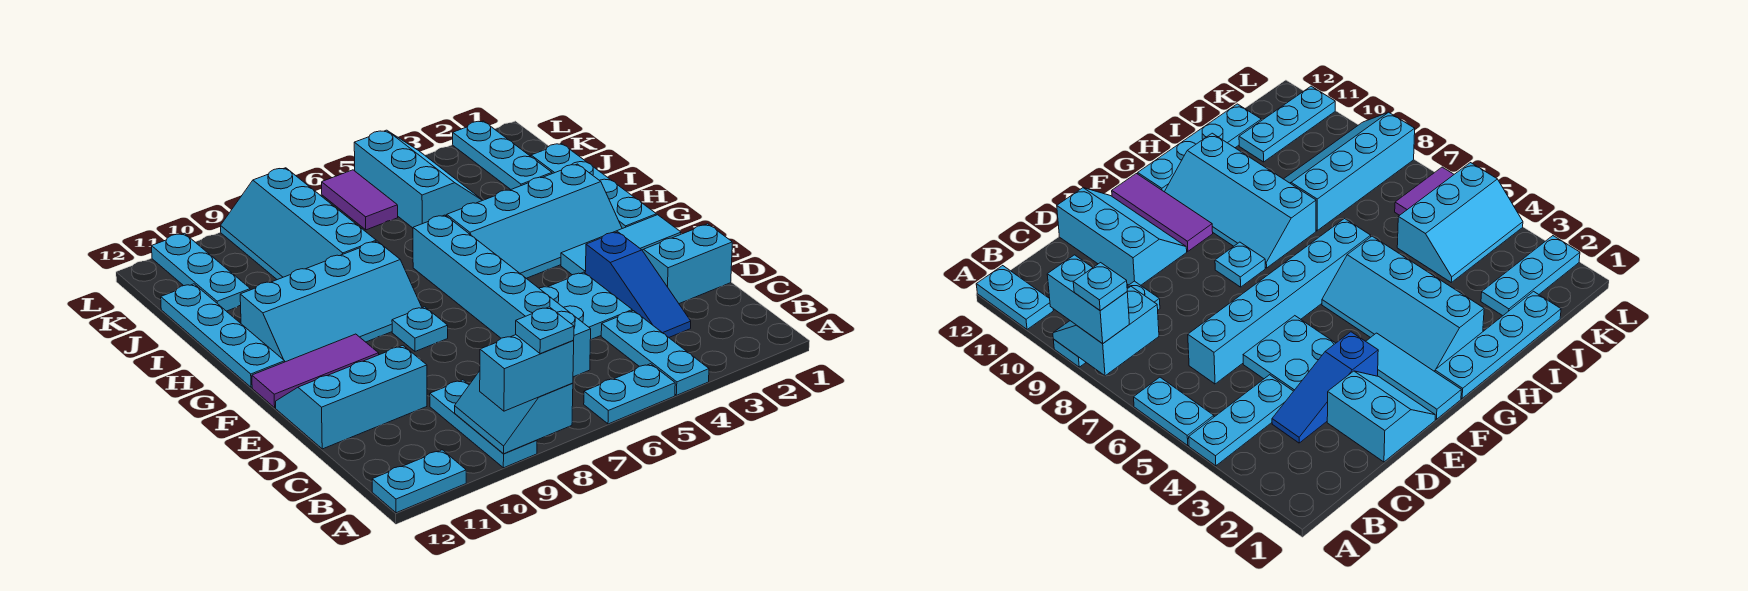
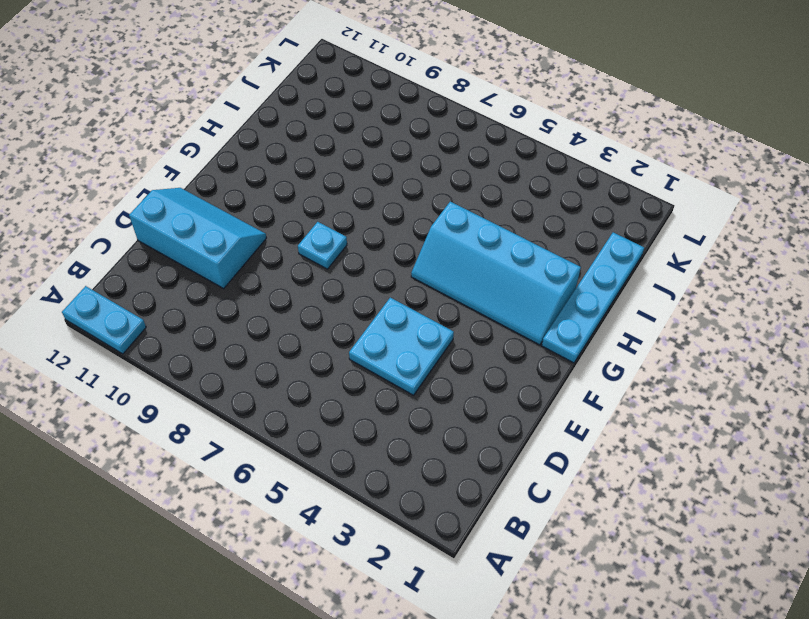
none -> cyan 1x3 plate [601,311,709,395]
none -> cyan 1x2 plate [584,364,675,424]
none -> cyan 1x3 plate [430,380,537,468]

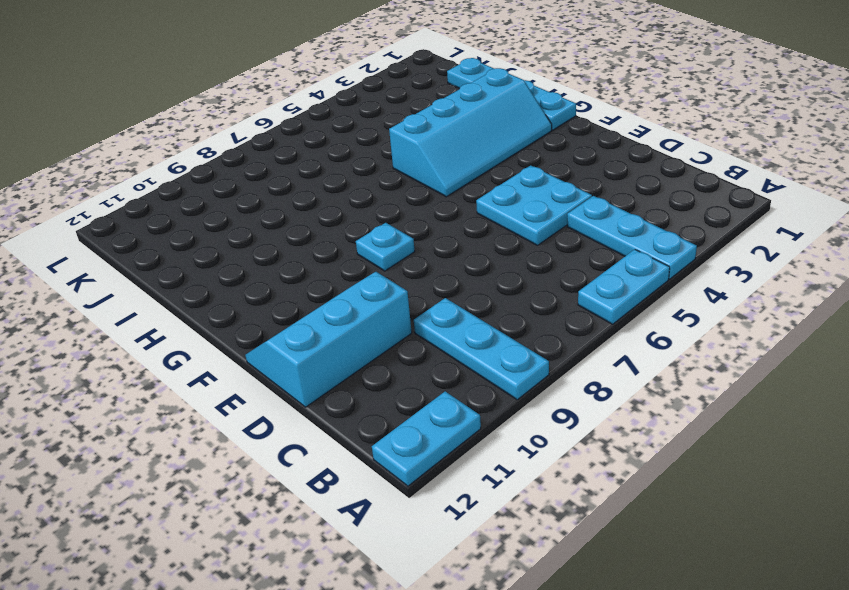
none -> blue 1x3 slope [585,232,691,337]
none -> cyan 1x6 brick [413,215,591,377]
none -> cyan 2x2 slope [642,224,732,304]

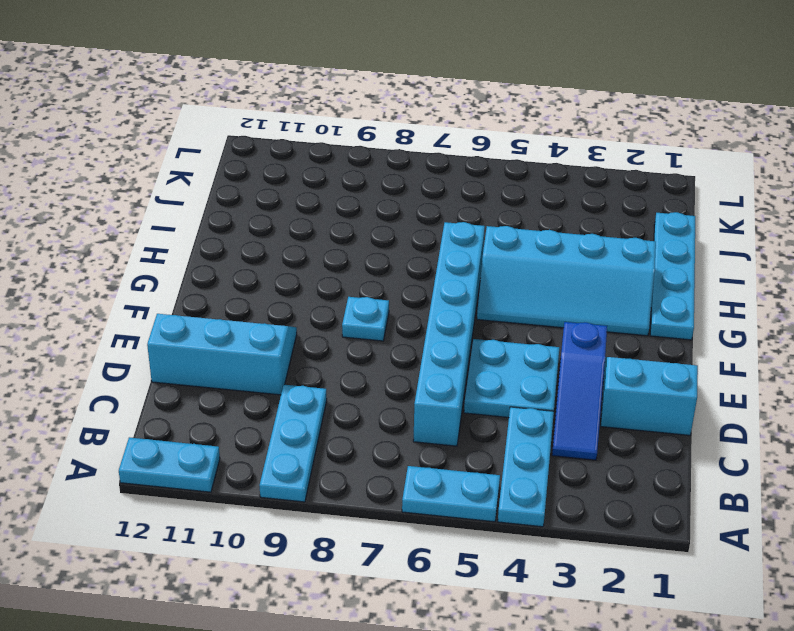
none -> cyan 1x3 tile [561,215,681,275]
none -> purple 1x3 tile [252,334,379,408]
none -> cyan 2x4 slope [240,241,422,362]

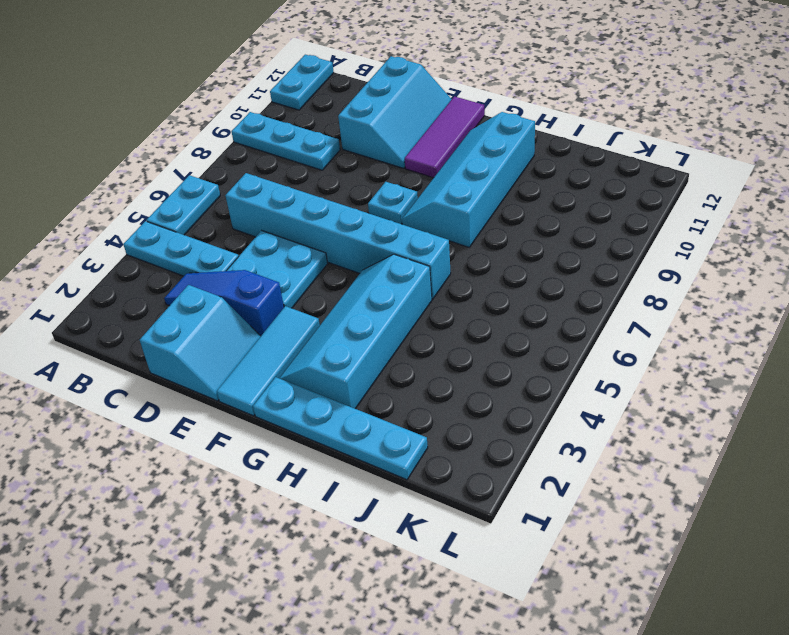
none -> cyan 1x4 plate [161,284,285,387]
none -> cyan 2x4 slope [221,168,376,280]
none -> cyan 1x3 plate [453,121,552,190]

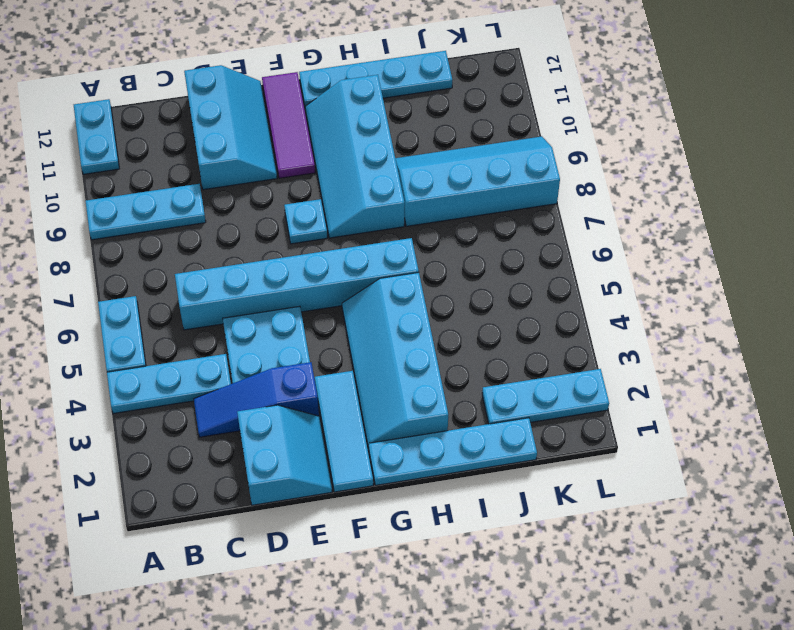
none -> cyan 2x3 slope [354,130,482,228]
none -> cyan 1x3 plate [152,233,250,311]
none -> purple 1x2 tile [322,170,398,230]

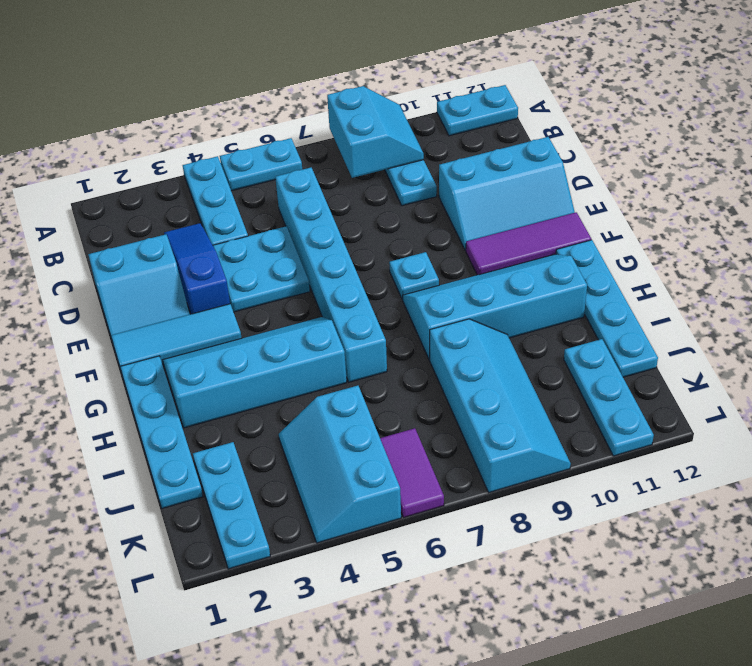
none -> cyan 1x2 brick [480,335,574,411]
none -> cyan 1x1 plate [516,307,574,354]

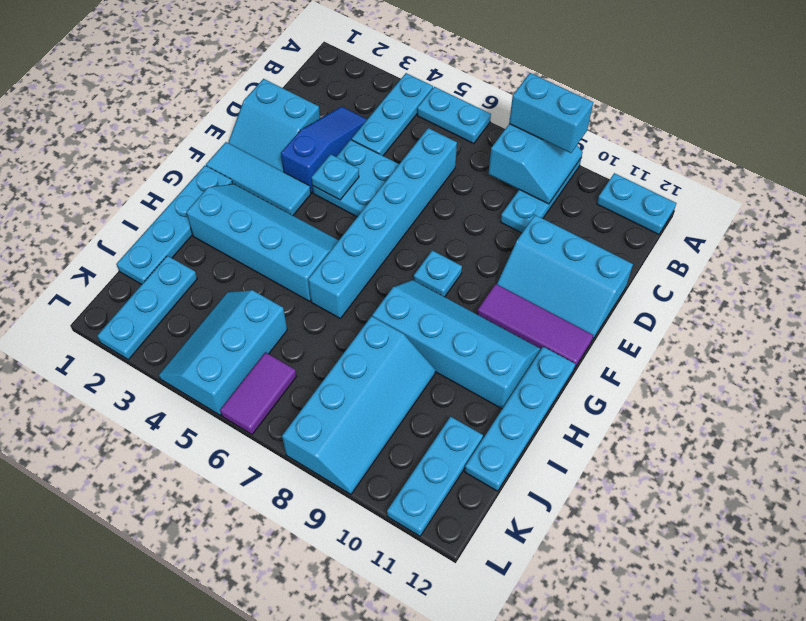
cyan 1x1 plate [311,154,359,200] -> cyan 1x1 plate moved to [516,307,574,354]

